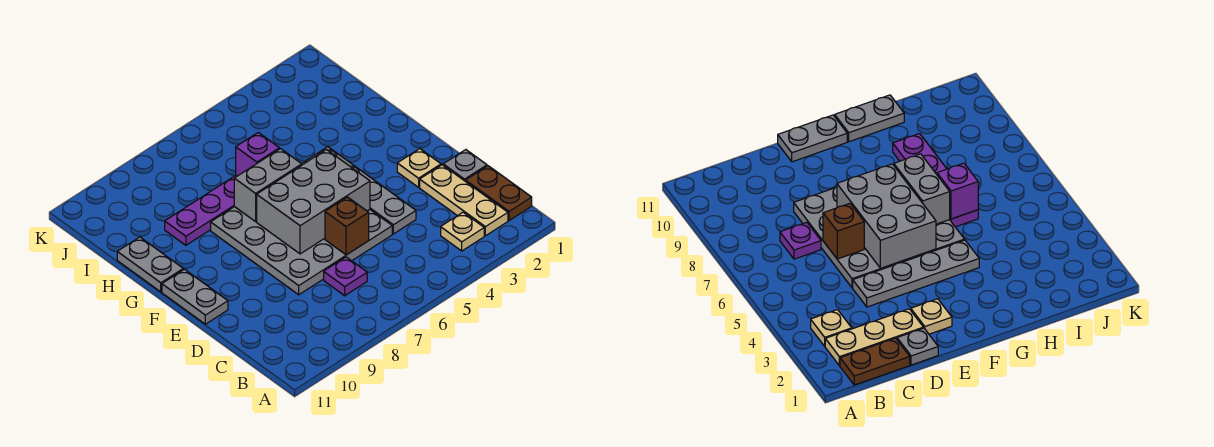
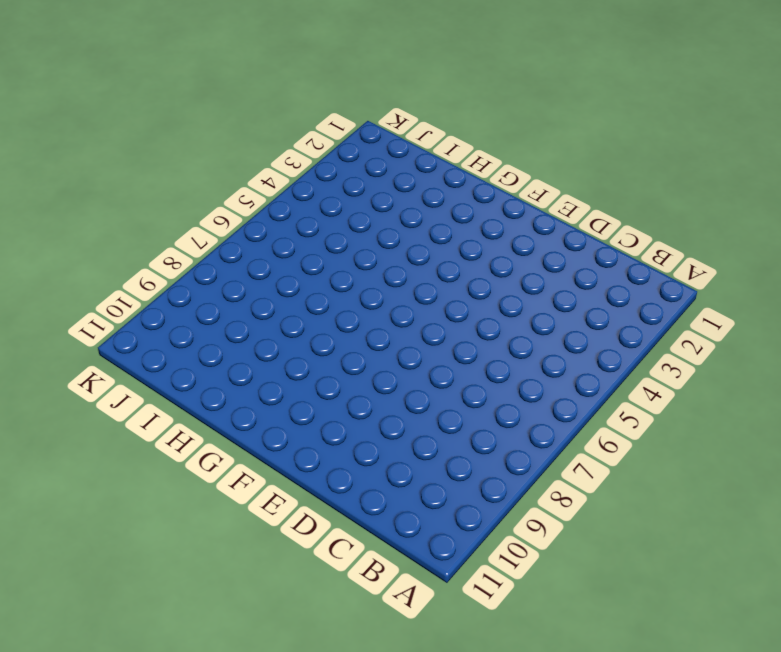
none -> brown 1x2 plate [466,166,532,221]
none -> tan 1x3 plate [420,165,508,236]
none -> tan 1x1 plate [441,212,484,251]

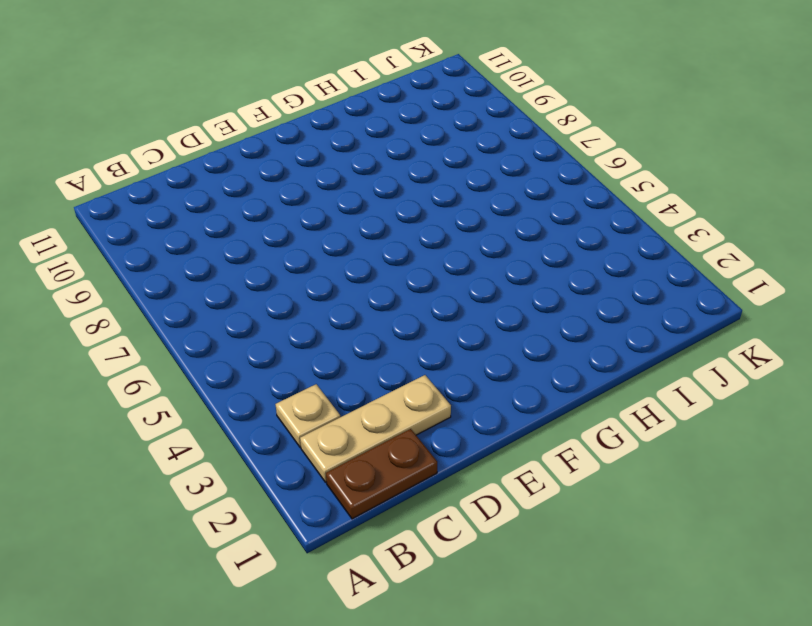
none -> purple 1x1 plate [324,257,367,296]
none -> grey 1x1 plate [443,150,487,181]
none -> grey 1x4 plate [305,147,416,234]

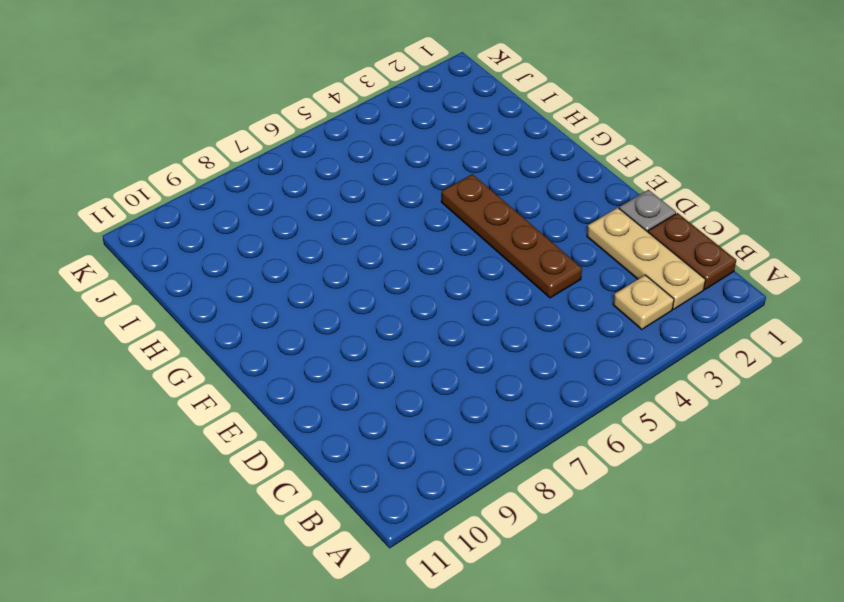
brown 1x4 plate [441,174,582,298] -> grey 1x4 plate [305,147,416,234]
none -> purple 1x1 plate [324,257,367,296]
none -> grey 4x4 plate [211,162,392,295]
none -> tan 1x1 plate [397,149,441,187]

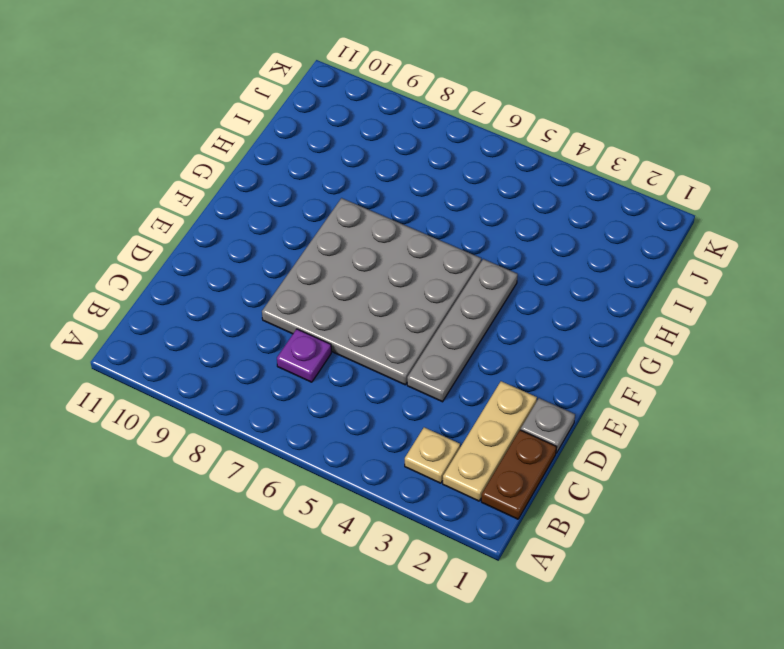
none -> tan 1x1 plate [397,149,441,187]
none -> grey 1x2 plate [162,269,228,324]
none -> grey 1x2 plate [117,237,183,292]

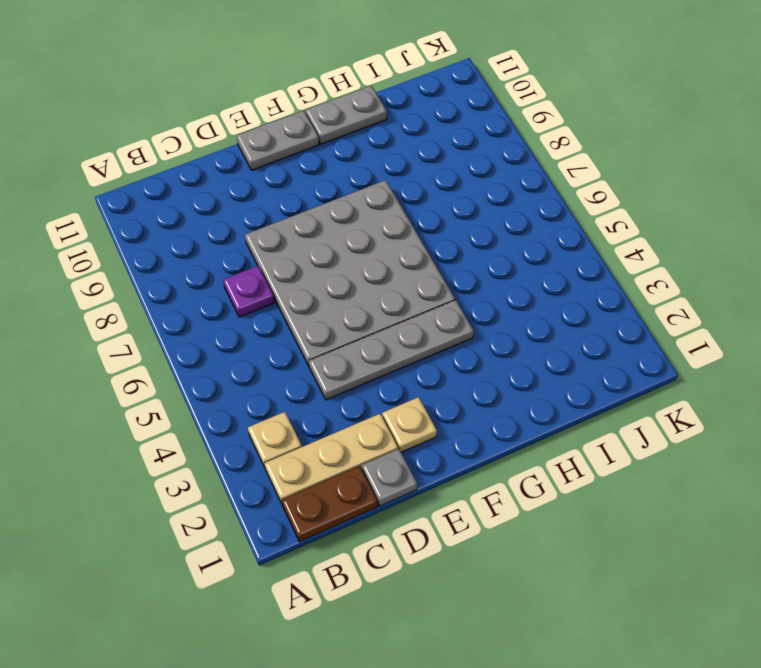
none -> purple 1x4 plate [165,175,237,245]
none -> brown 1x1 brick [325,197,369,255]
none -> grey 2x3 brick [257,150,370,254]

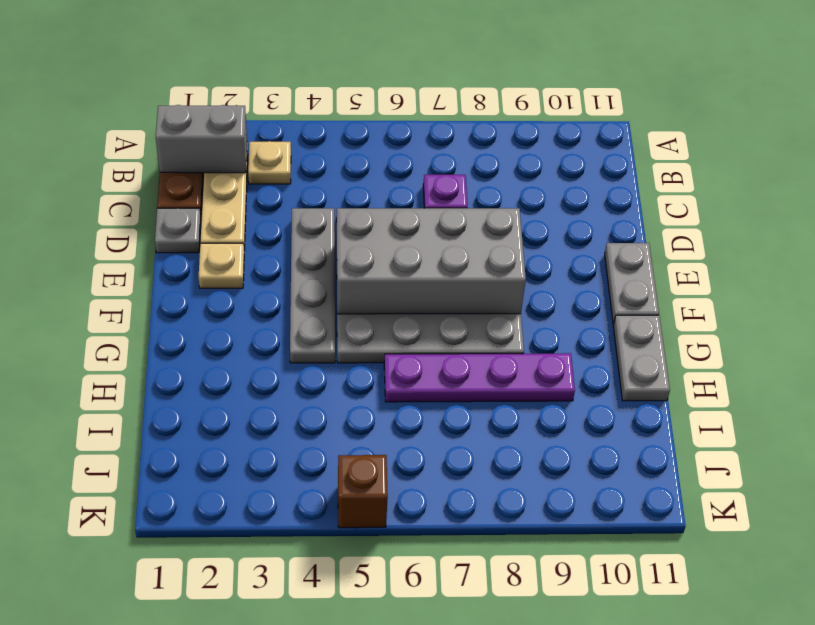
grey 1x2 brick [156,105,247,173] -> grey 1x2 brick moved to [234,149,302,222]
grey 2x4 brick [337,208,526,314] -> grey 2x3 brick [257,150,370,254]
brown 1x1 brick [338,455,388,528] -> brown 1x1 brick moved to [325,197,369,255]
none -> purple 1x1 brick [236,133,279,176]

